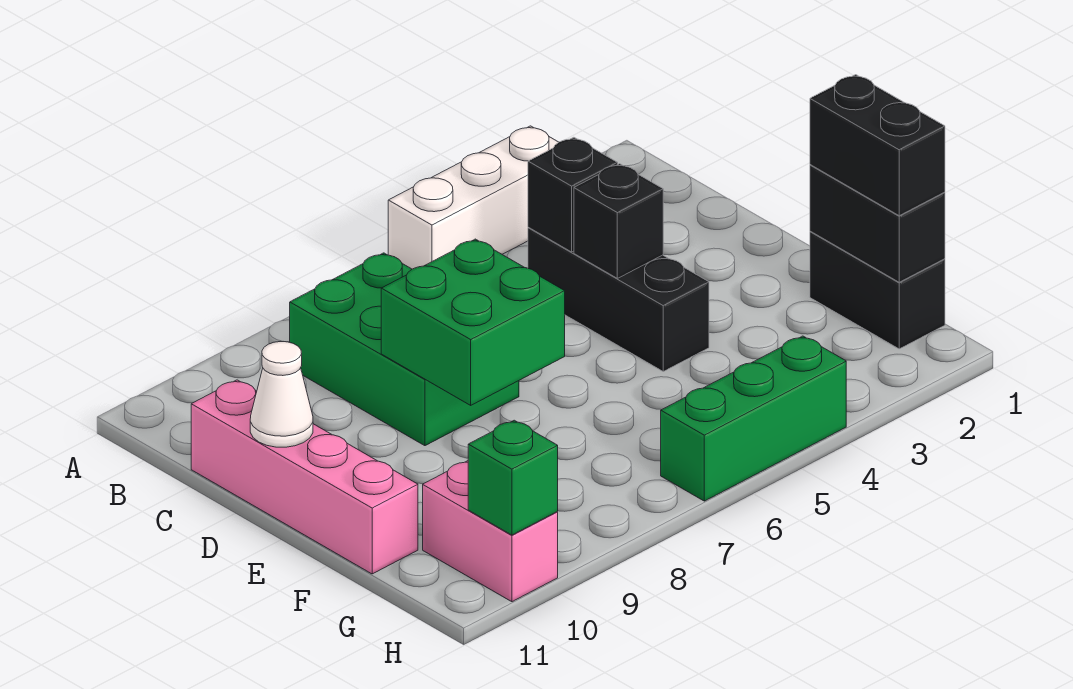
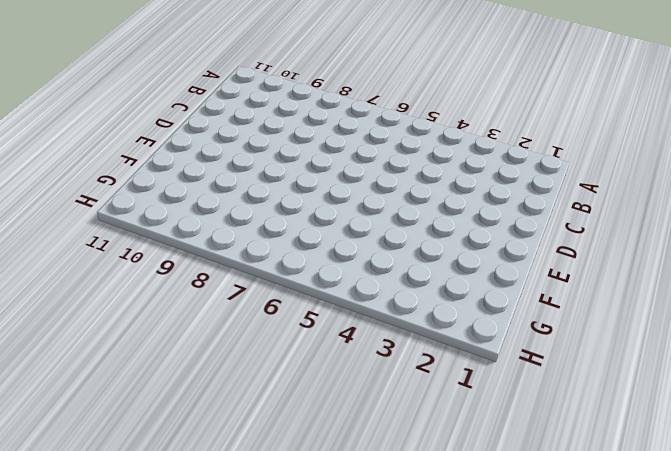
none -> white 1x3 brick [388,126,558,269]
none -> green 2x3 brick [290,253,519,446]
none -> black 1x3 brick [528,228,709,371]

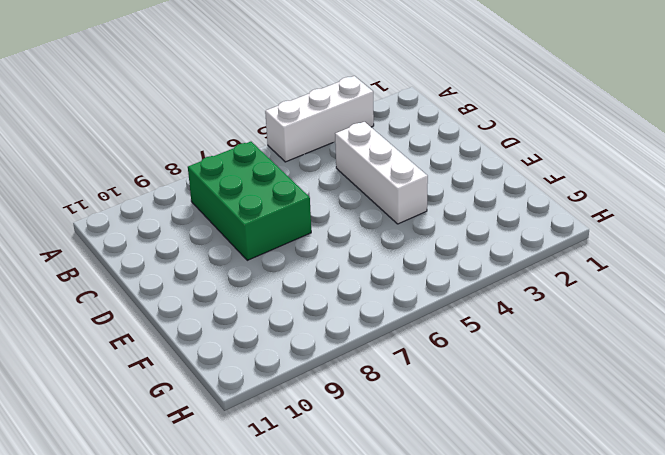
white 1x3 brick [335,122,428,224] -> black 1x3 brick [528,228,709,371]
none -> pink 1x4 brick [191,380,418,574]
none -> black 1x2 brick [810,231,945,349]
none -> pink 1x2 brick [423,461,558,602]

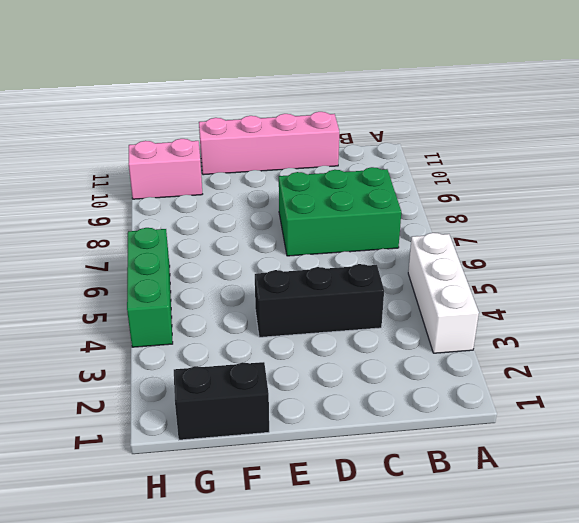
none -> black 1x1 brick [528,137,618,252]
none -> black 1x1 brick [574,164,663,278]
none -> green 2x2 brick [381,239,565,405]

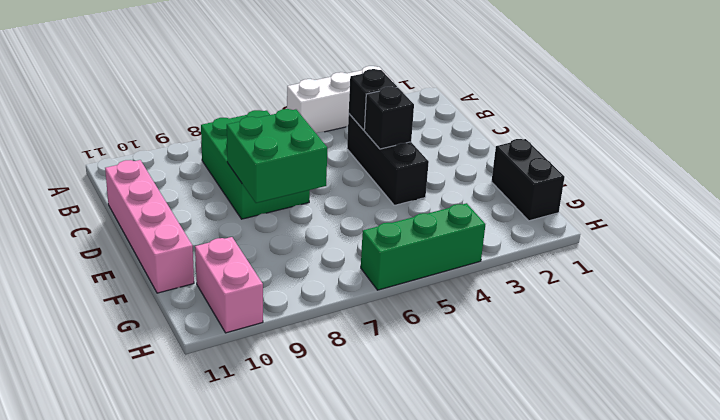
none -> white 1x1 cone [250,342,313,447]
none -> black 1x2 brick [810,165,945,282]
none -> green 1x1 brick [468,420,558,535]

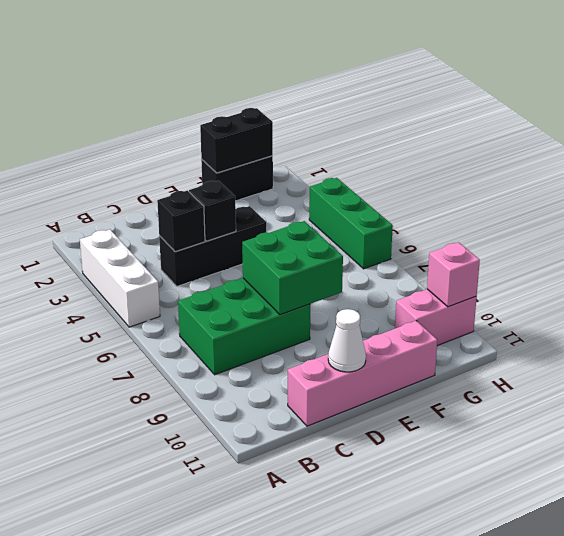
pink 1x1 brick [427,242,480,307] -> green 1x1 brick [468,420,558,535]
none -> black 1x2 brick [810,75,945,216]

